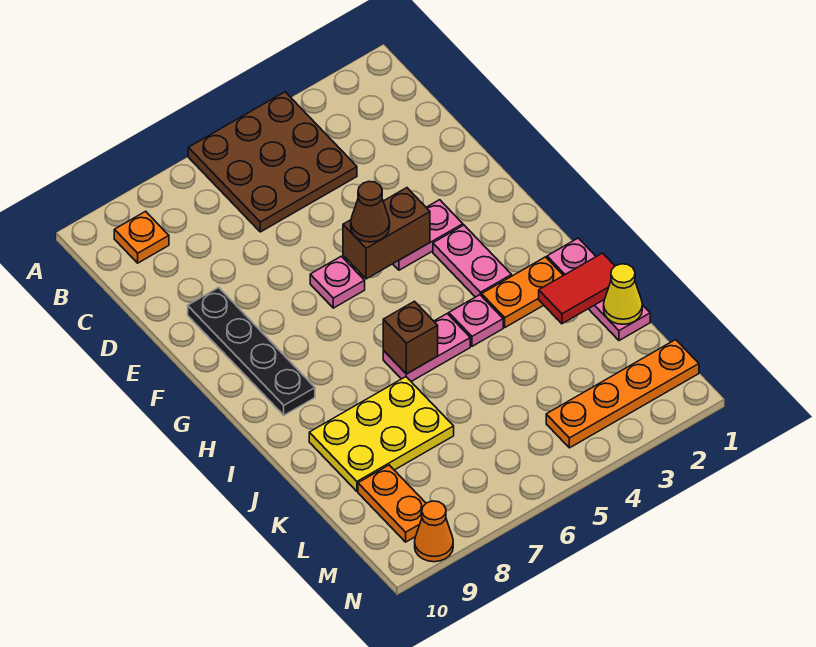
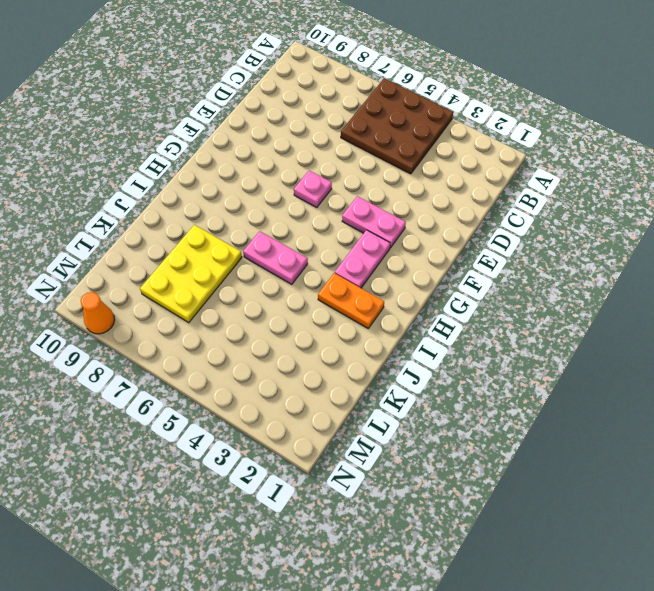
yellow 2x3 plate [140,225,242,323] -> yellow 2x3 plate turned to [309,377,454,491]
none -> orange 1x1 plate [114,211,169,263]
none -> black 1x4 plate [188,288,315,415]
none -> pink 1x3 plate [547,238,650,341]

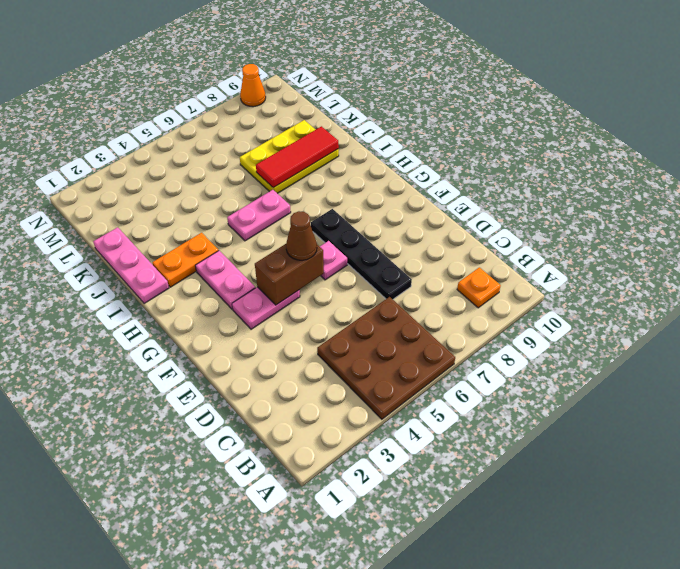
black 1x4 plate [311,209,412,299] -> black 1x4 plate moved to [188,288,315,415]
red 1x3 tile [256,126,339,188] -> none
none -> pink 1x1 plate [449,295,503,346]
none -> orange 1x2 plate [358,465,426,542]
none -> orange 1x4 plate [546,340,699,448]

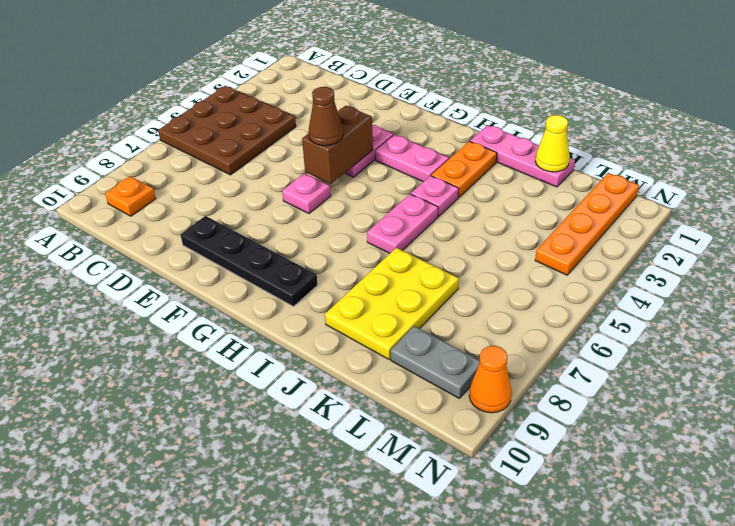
grey 1x2 plate [391,326,480,399] -> orange 1x2 plate [358,465,426,542]
none -> brown 1x1 brick [383,301,438,374]
none -> red 1x2 tile [539,253,615,324]

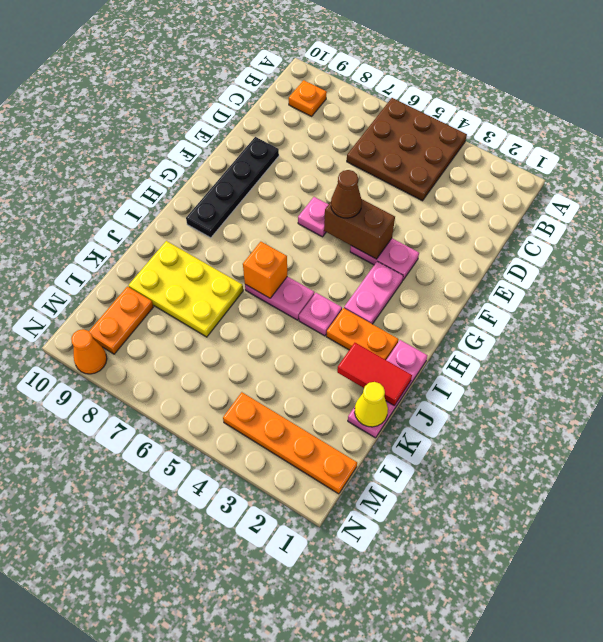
orange 1x1 brick [243,242,287,298] -> brown 1x1 brick [383,301,438,374]

